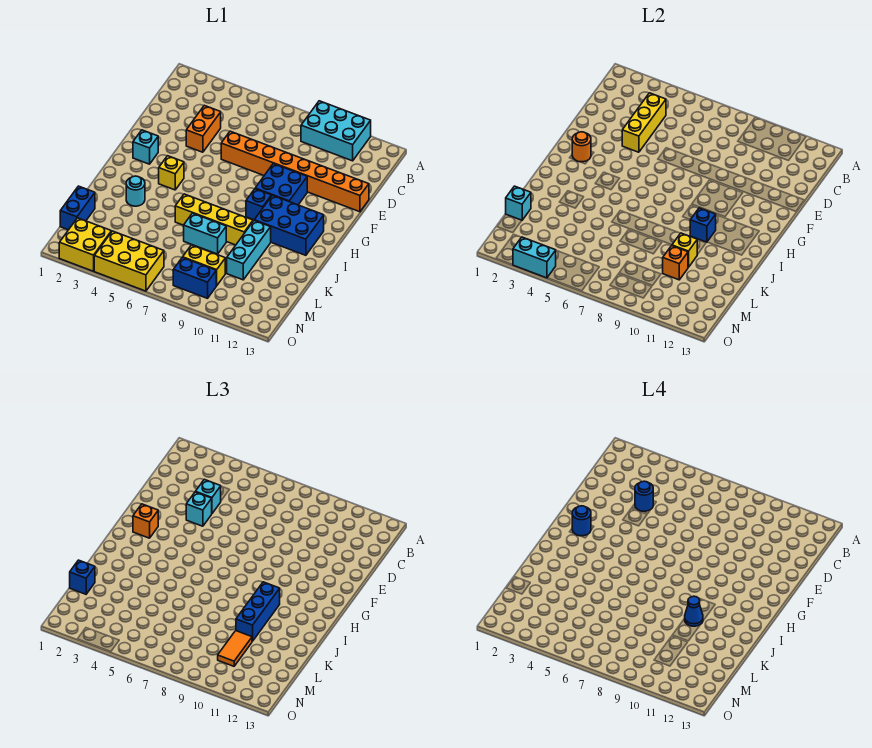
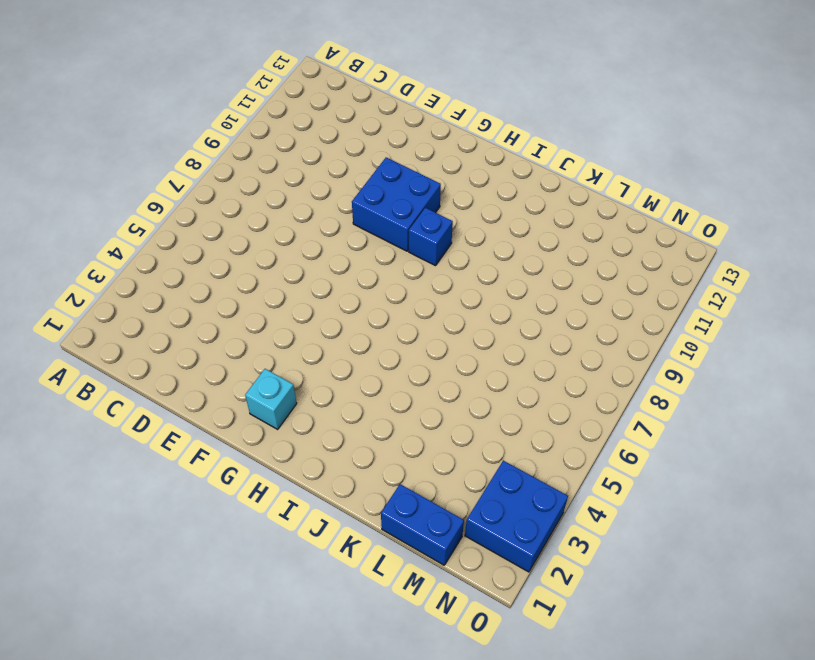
blue 2x2 brick [465,461,568,572] -> yellow 2x2 brick [59,218,112,271]
none -> cyan 2x3 brick [301,101,371,161]
none -> orange 1x2 brick [186,105,221,152]
none -> orange 1x8 brick [221,131,369,212]
none -> yellow 1x1 brick [159,156,184,190]

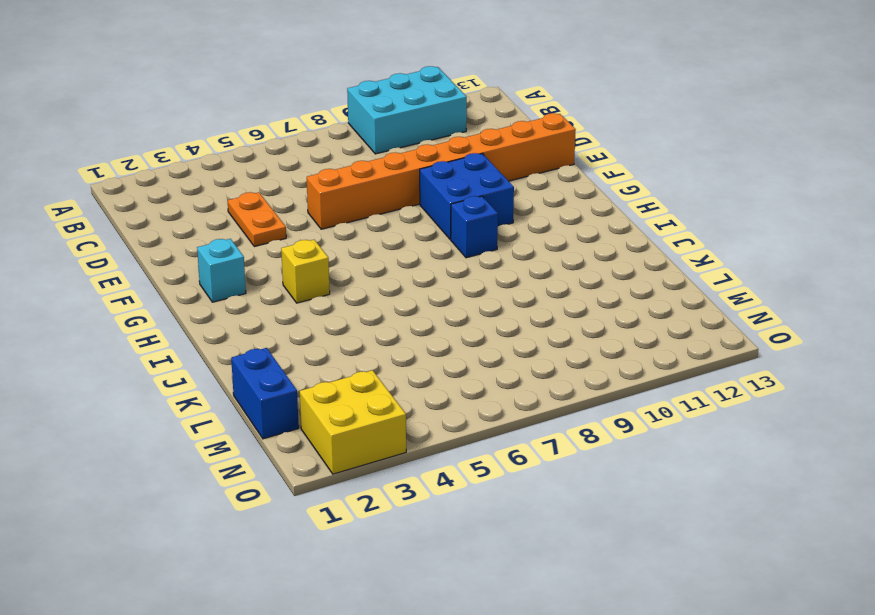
orange 1x2 plate [228,192,286,247] -> orange 1x2 brick [186,105,221,152]
none -> blue 2x3 brick [254,195,324,255]
none -> cyan 1x1 round brick [126,176,145,206]
none -> yellow 1x4 brick [175,194,253,245]
none -> cyan 1x3 brick [227,221,271,280]

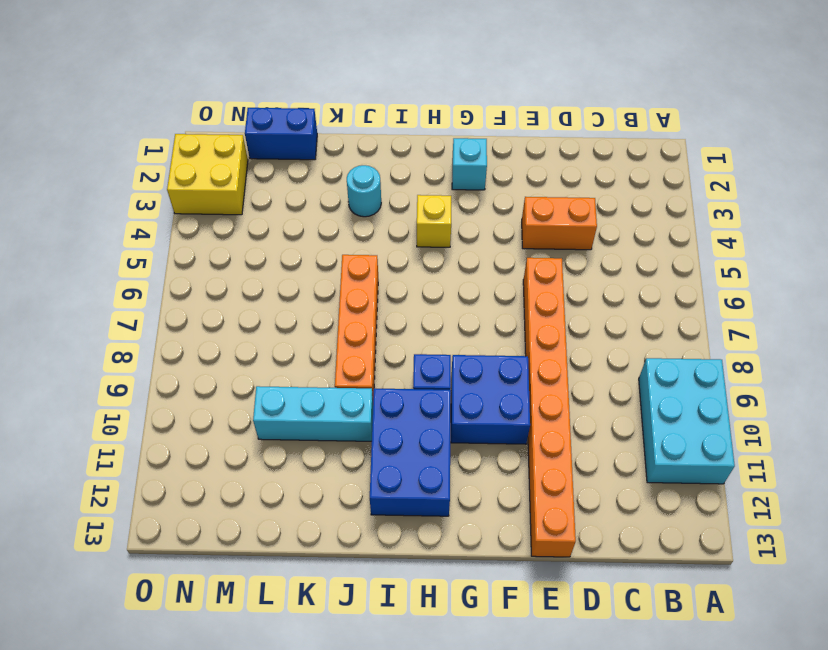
orange 1x4 brick [335,255,378,398] -> yellow 1x4 brick [175,194,253,245]
none -> cyan 1x2 brick [184,213,226,254]
none -> yellow 1x2 brick [183,245,225,286]
none -> yellow 2x3 brick [94,231,164,291]
none -> blue 1x2 brick [173,257,216,298]

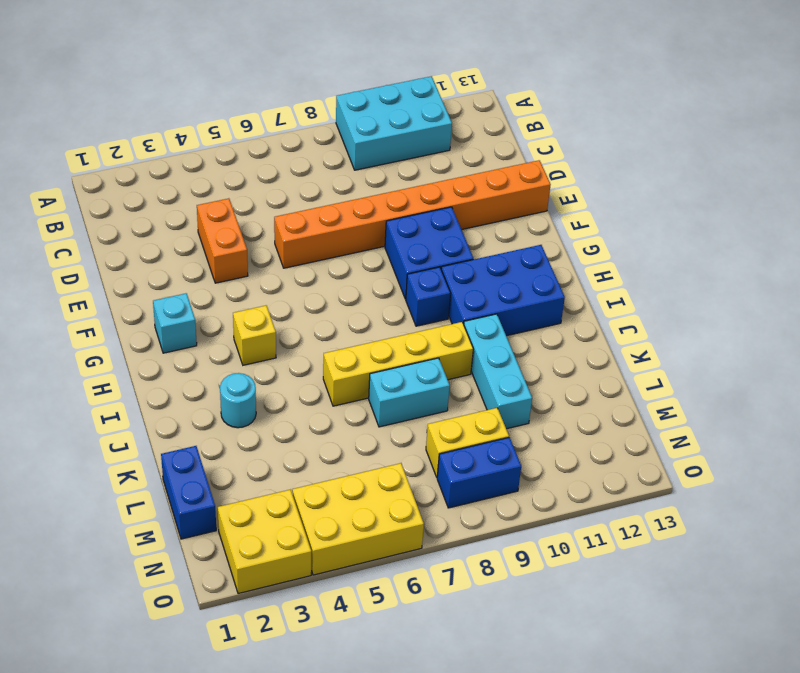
none -> yellow 1x3 brick [622,93,666,152]
none -> orange 1x1 round brick [572,132,591,162]
none -> blue 1x1 brick [690,208,716,242]
none -> yellow 1x1 brick [672,233,697,267]

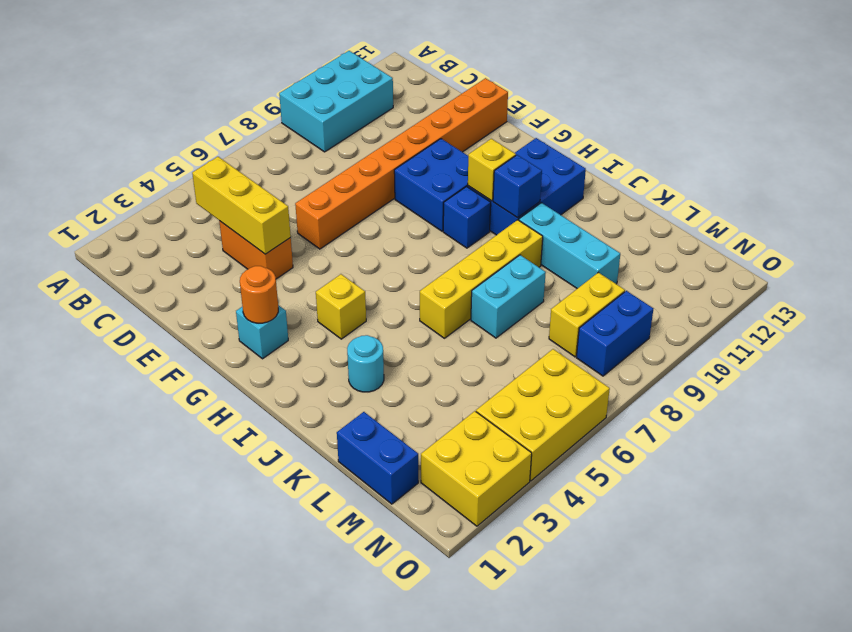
yellow 1x1 brick [468,139,516,201] -> yellow 1x1 brick moved to [672,233,697,267]
none -> cyan 1x1 brick [506,186,531,220]
none -> orange 1x1 brick [663,246,688,280]
none -> cyan 1x2 brick [513,237,556,278]
none -> cyan 1x1 brick [195,479,221,513]

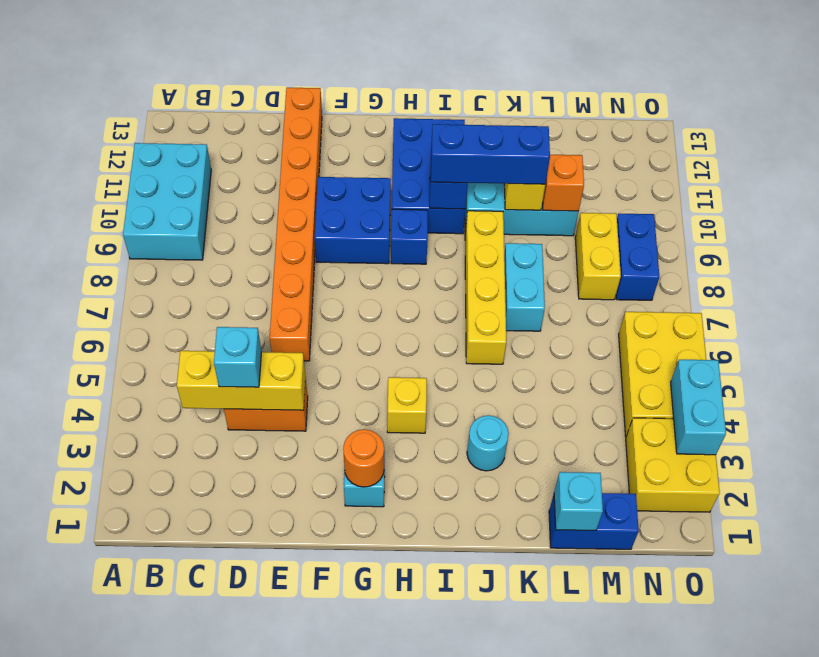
none -> cyan 1x1 brick [186,492,212,526]
none -> orange 1x1 brick [133,504,158,538]
none -> blue 1x1 brick [70,560,95,594]
none -> orange 1x2 tile [218,631,252,666]

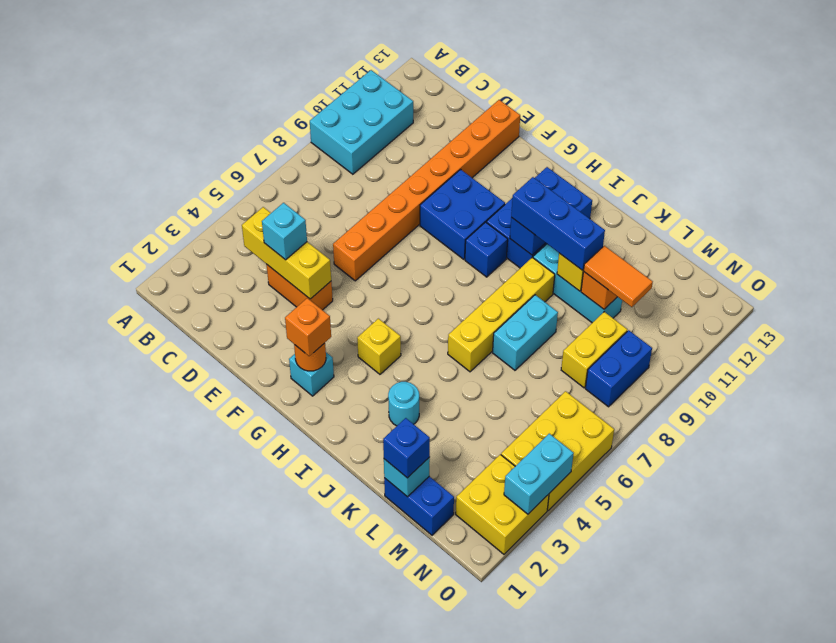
none -> cyan 1x1 brick [186,492,212,526]
none -> blue 1x1 round brick [635,481,653,511]
none -> blue 1x1 round brick [572,506,591,536]
none -> blue 1x1 cone [685,596,703,626]

